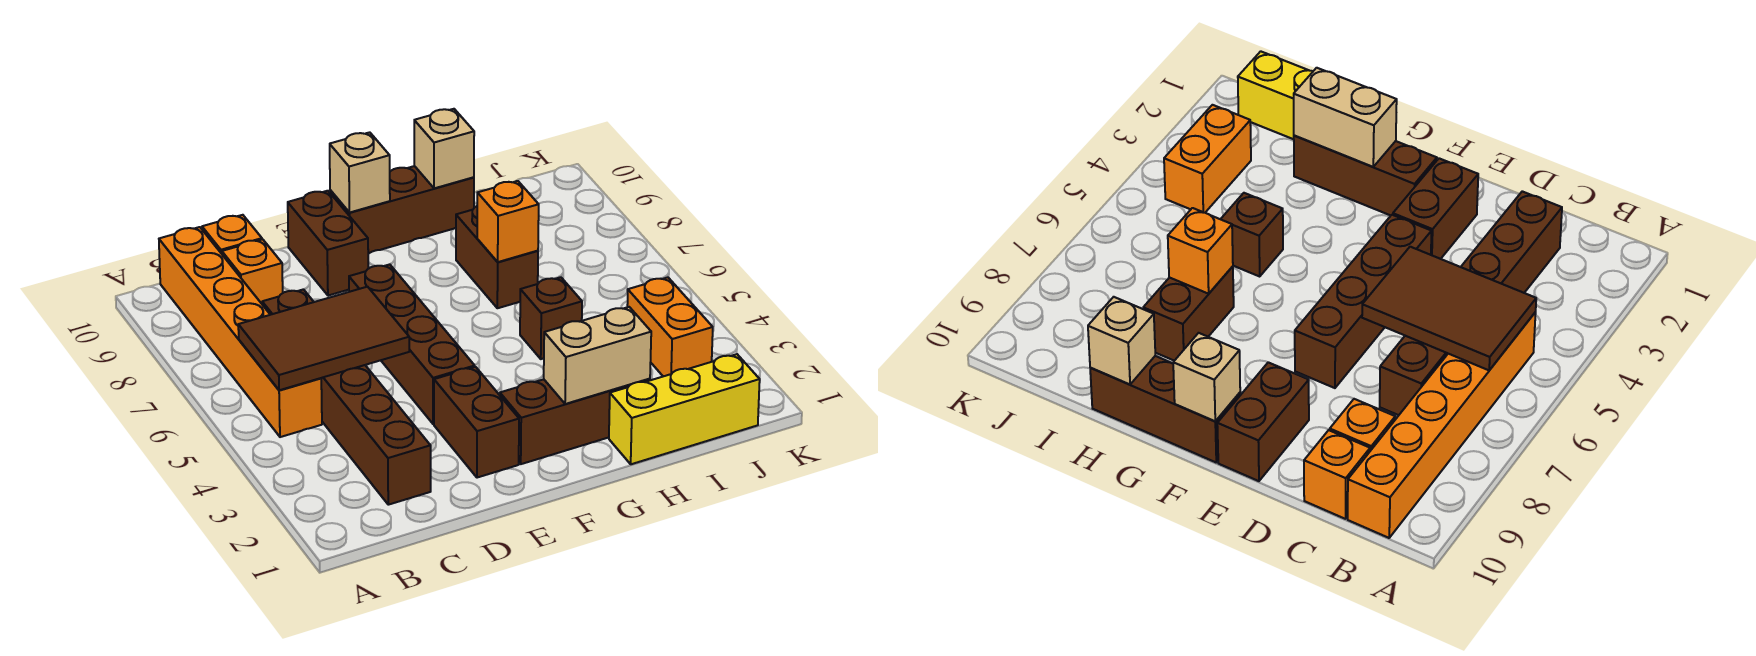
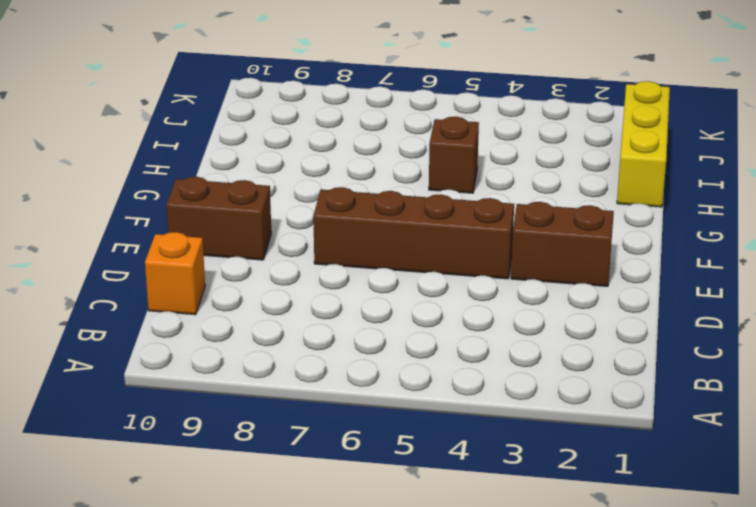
none -> orange 1x6 brick [159,227,322,437]
none -> brown 1x6 brick [262,289,431,505]
none -> orange 1x1 brick [222,239,283,304]

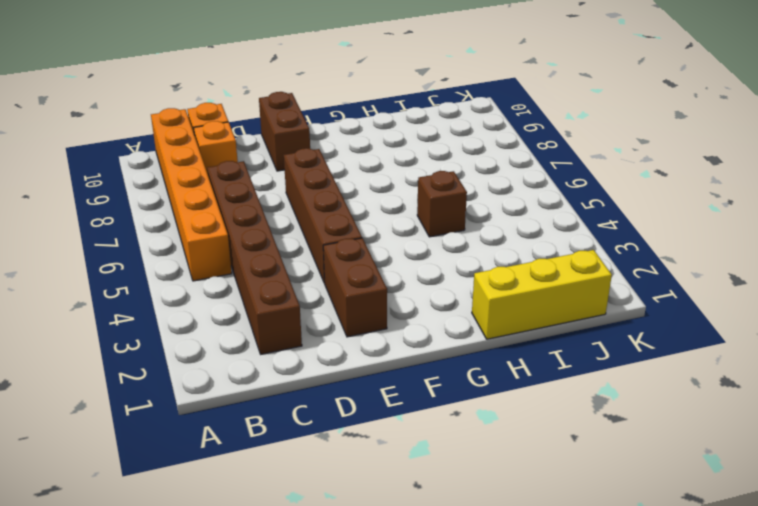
none -> brown 1x3 brick [500,379,650,464]
none -> brown 1x3 brick [330,166,474,253]
none -> brown 1x2 brick [456,206,538,308]

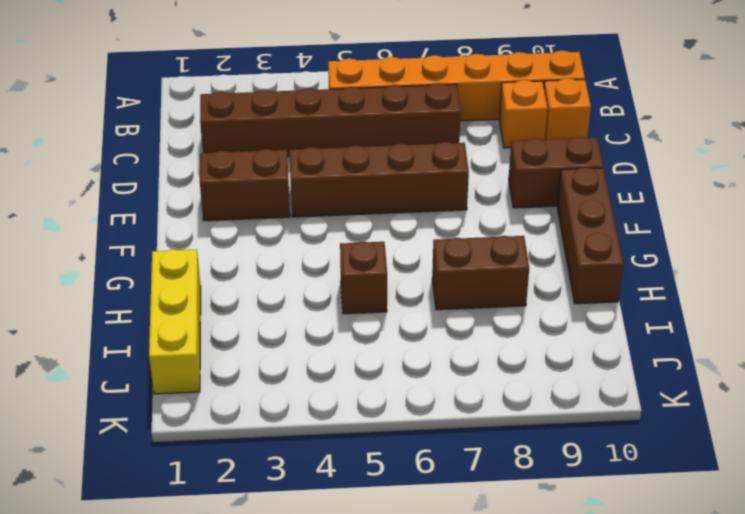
none -> brown 1x3 brick [500,379,650,464]
none -> orange 1x2 brick [627,278,713,376]
none -> brown 2x3 tile [238,287,409,390]

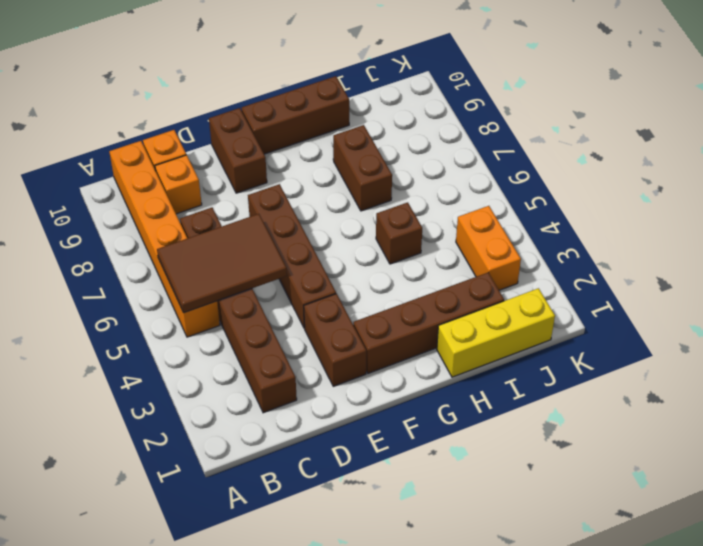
brown 1x4 brick [353,273,504,373] -> brown 1x3 brick [500,379,650,464]
none -> tan 1x1 brick [330,132,390,213]
none -> tan 1x2 brick [544,307,651,404]
none -> orange 1x1 brick [477,181,539,262]

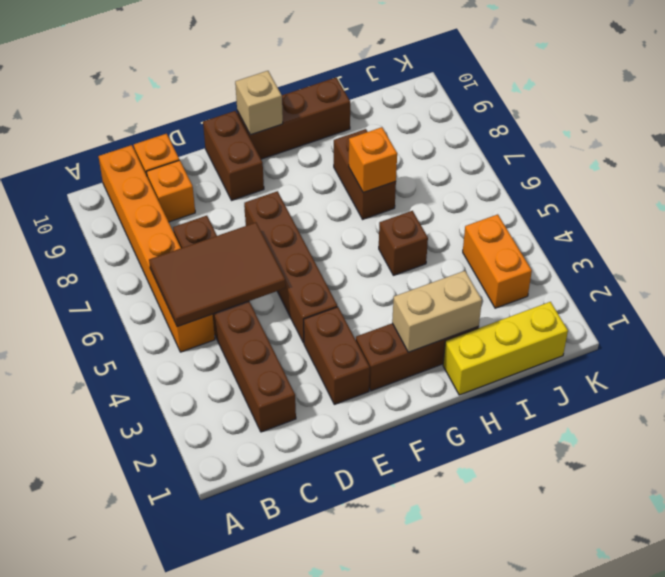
none -> tan 1x1 brick [414,109,474,188]

